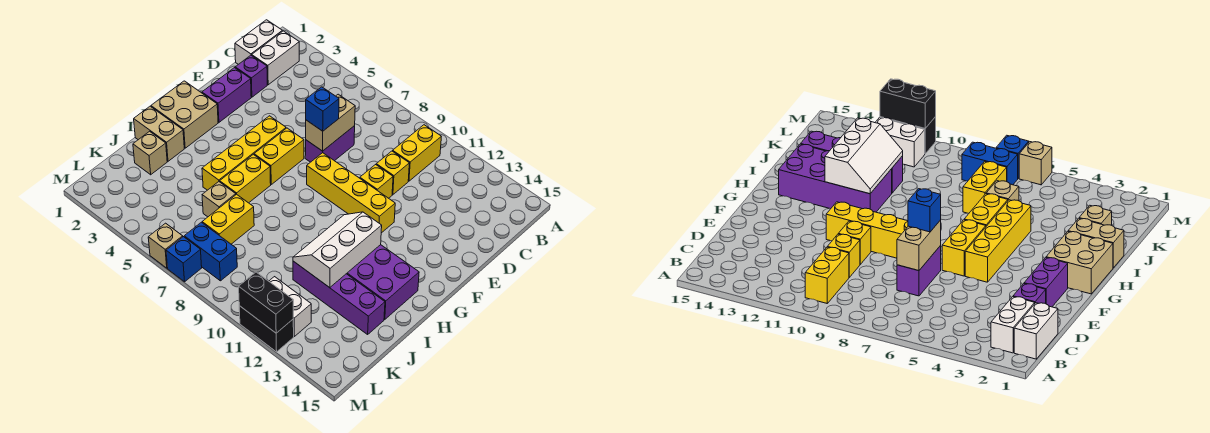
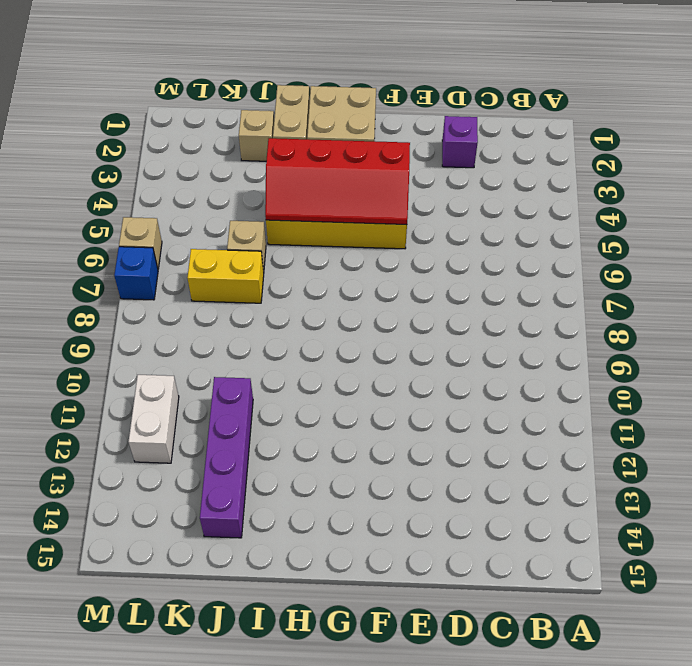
red 2x4 slope [265,138,410,225] -> none
none -> white 1x2 brick [235,20,282,64]
none -> white 1x2 brick [252,31,299,85]
none -> yellow 1x2 brick [393,125,441,181]

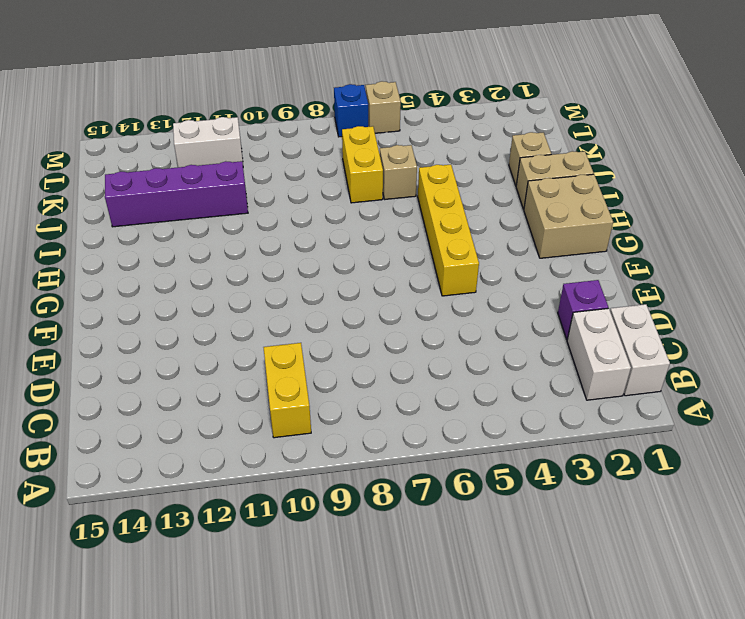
none -> purple 1x2 brick [305,126,355,162]
none -> yellow 1x1 brick [376,151,409,195]
none -> purple 1x2 brick [202,68,251,122]

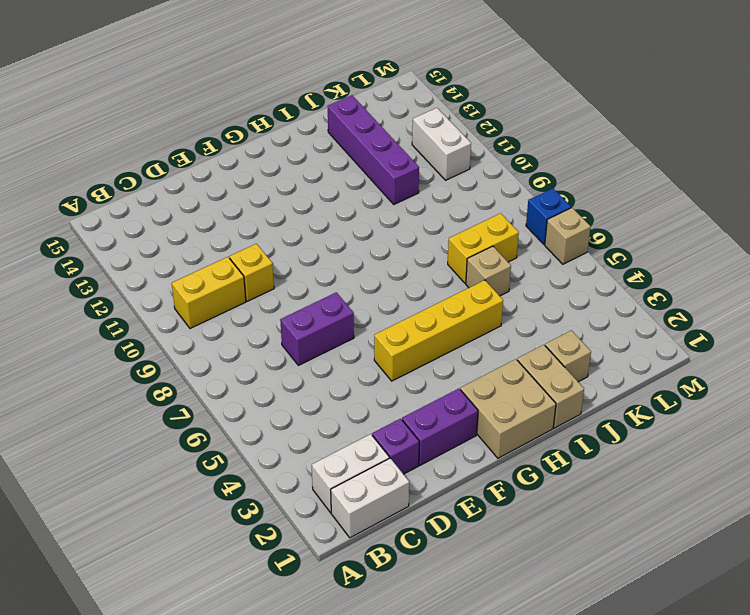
none -> yellow 1x1 brick [360,165,393,198]
none -> yellow 1x2 brick [254,128,304,184]
none -> yellow 1x4 brick [307,153,395,233]

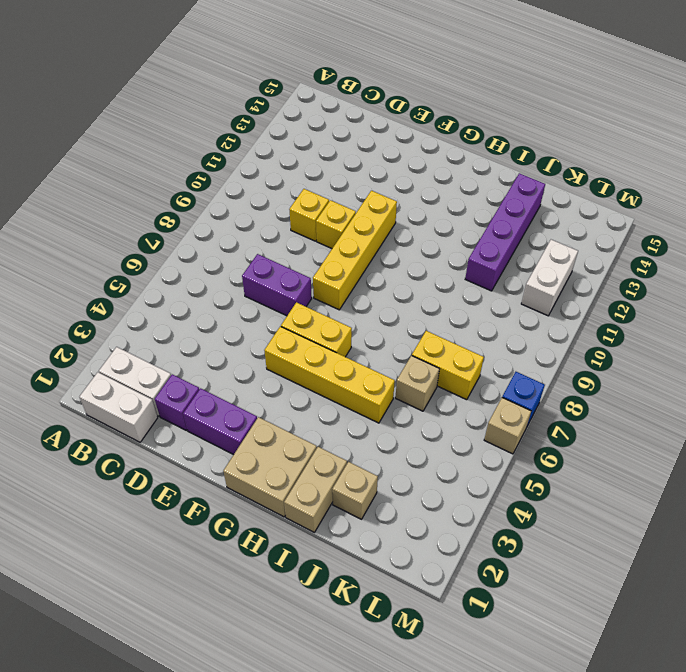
none -> yellow 1x2 brick [393,125,441,181]
none -> yellow 1x2 brick [220,154,271,203]
none -> purple 2x4 brick [347,245,419,319]

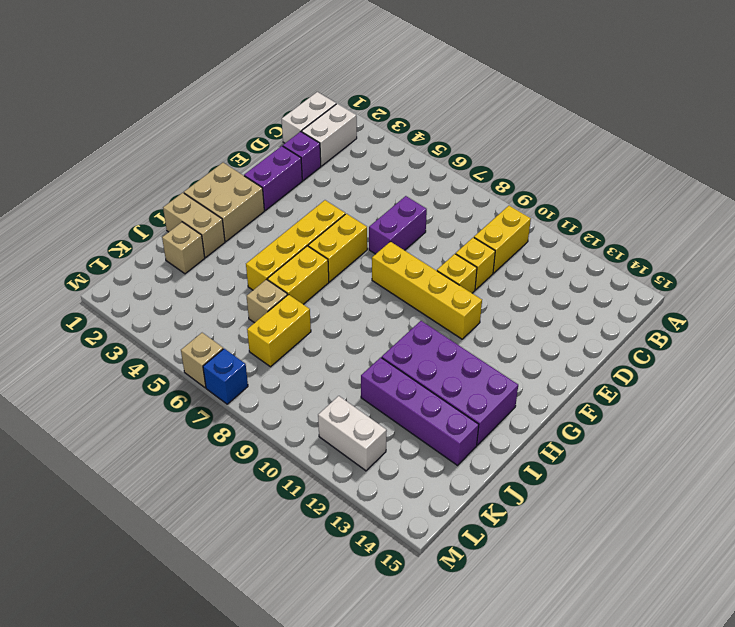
none -> blue 1x2 brick [184,222,237,281]
none -> black 1x2 brick [239,306,294,352]
none -> tan 1x2 brick [306,94,355,151]

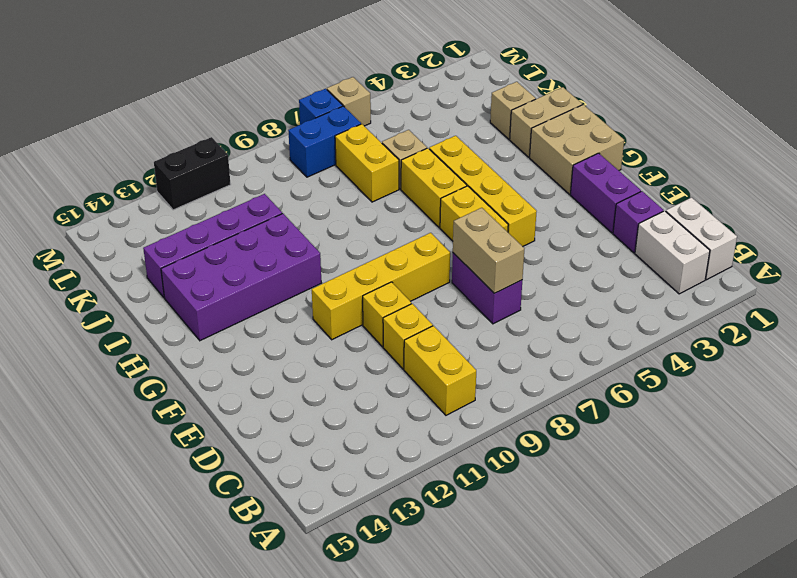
none -> white 1x2 brick [269,277,311,336]
none -> white 2x3 slope [293,212,382,288]
none -> black 1x2 brick [239,272,293,333]

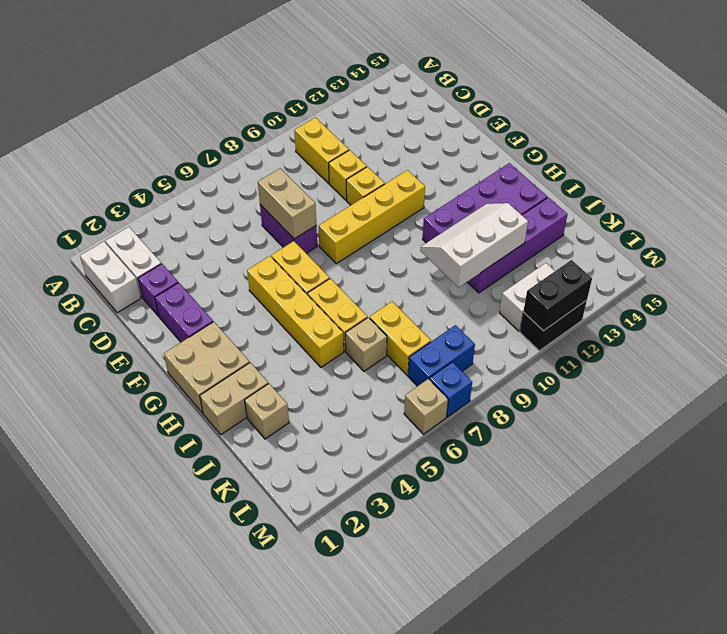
white 2x3 slope [420,203,528,287] -> white 2x3 slope turned to [293,212,382,288]
none -> blue 1x1 brick [306,87,339,131]

